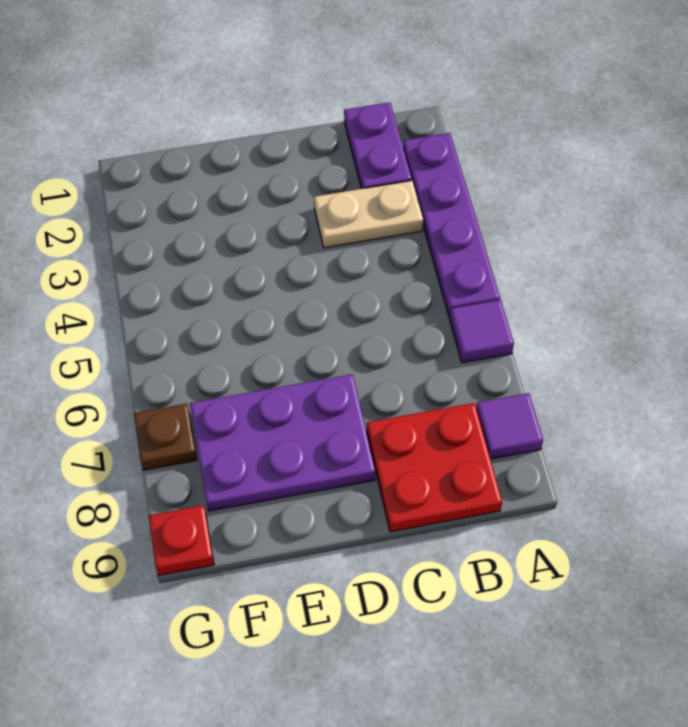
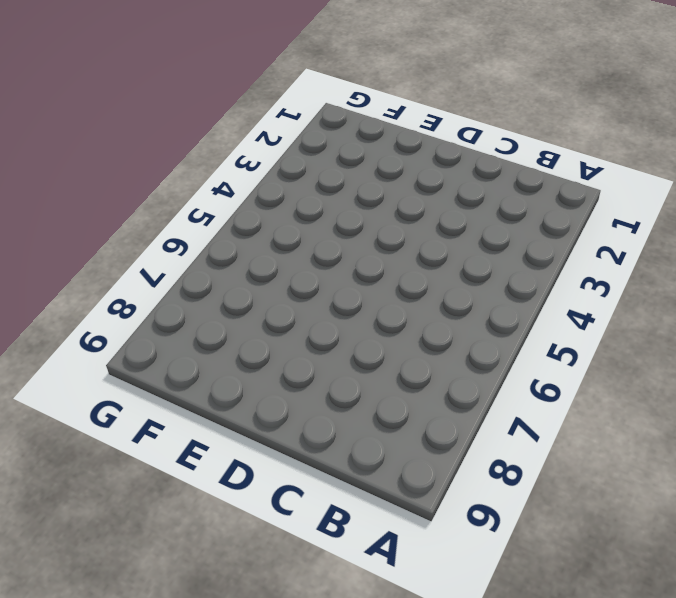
none -> purple 1x4 plate [403,133,500,317]
none -> purple 1x1 tile [450,300,514,363]

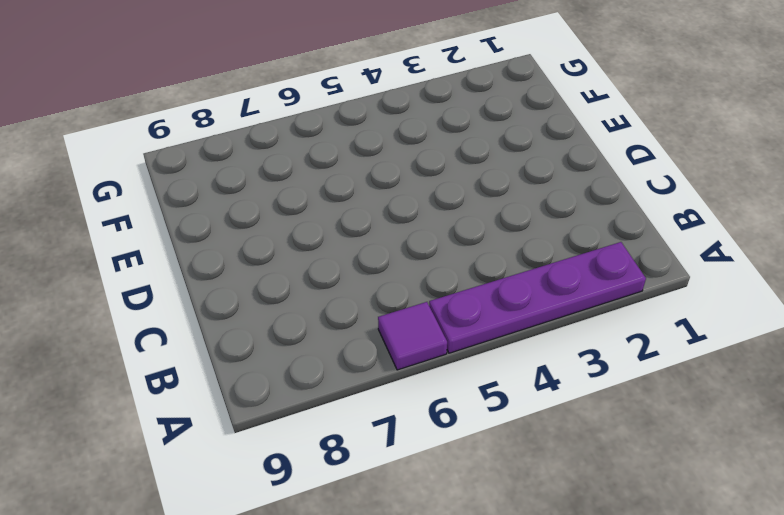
none -> purple 1x1 tile [476,393,543,459]
none -> purple 1x2 plate [344,102,412,189]

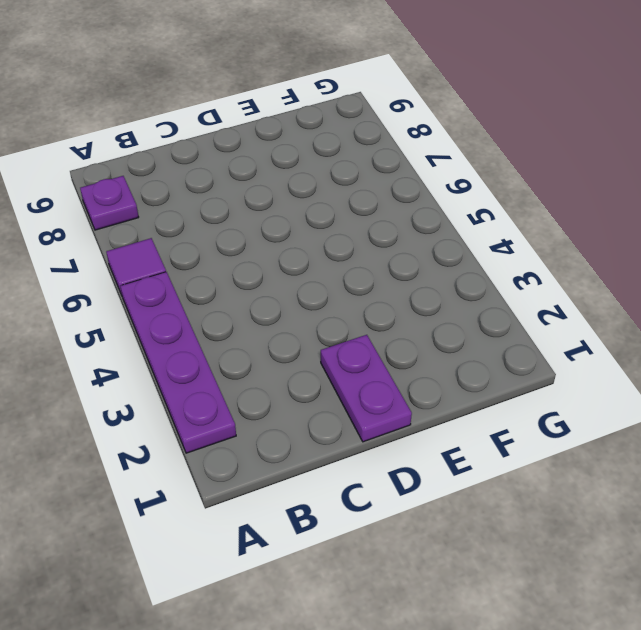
purple 1x1 plate [80,176,139,230] -> purple 1x1 tile [476,393,543,459]
purple 1x2 plate [321,335,412,442] -> purple 1x2 plate moved to [344,102,412,189]
none -> tan 1x2 plate [314,181,423,248]
none -> red 2x2 plate [367,403,502,532]

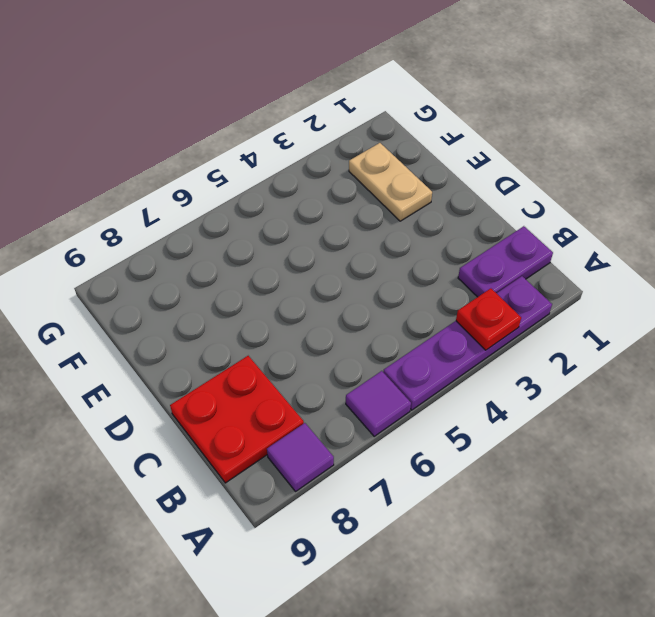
red 1x1 plate [456,288,521,350] -> red 1x1 plate moved to [148,505,214,575]
tan 1x2 plate [349,143,432,221] -> tan 1x2 plate moved to [314,181,423,248]
none -> purple 2x3 plate [190,374,375,511]
none -> brown 1x1 plate [134,404,197,470]

